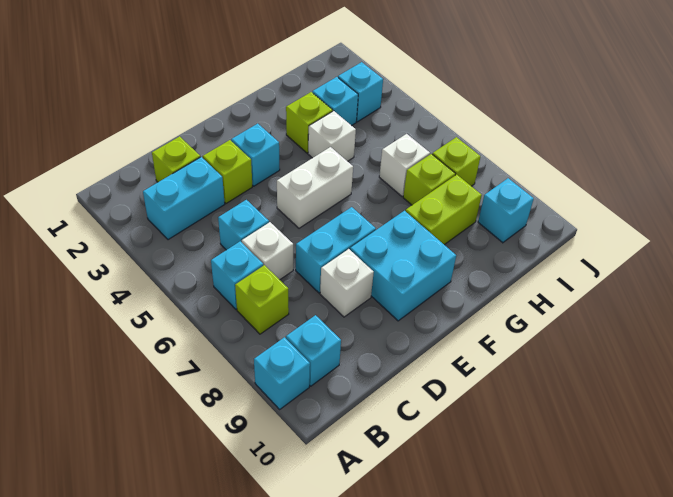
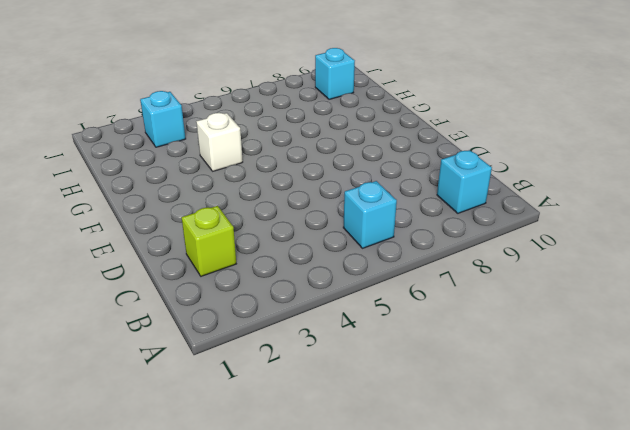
none -> cyan 1x1 brick [254,337,310,409]
none -> cyan 1x2 brick [143,157,225,240]
none -> lime 1x1 brick [235,265,289,334]

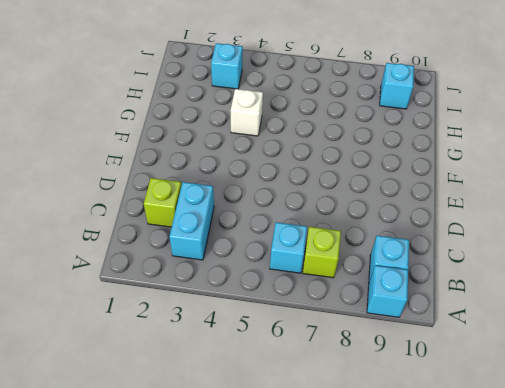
none -> cyan 1x1 brick [218,200,269,250]
none -> white 1x1 brick [242,222,293,280]
none -> lime 1x1 brick [203,140,252,203]

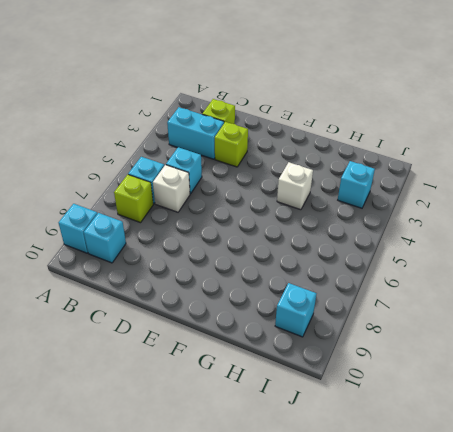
none -> cyan 1x2 brick [296,207,376,293]
none -> white 1x1 brick [320,249,374,317]
none -> cyan 1x1 brick [231,124,280,186]

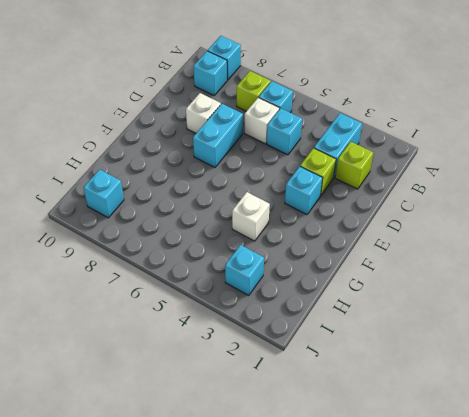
none -> white 1x2 brick [277,147,353,228]
none -> cyan 2x2 brick [350,211,456,321]
none -> lime 1x1 brick [286,92,333,153]

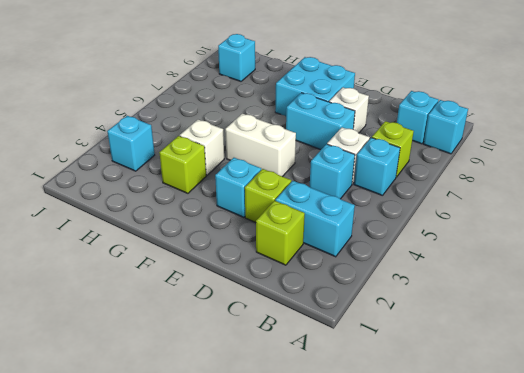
none -> lime 1x2 brick [406,175,482,245]
none -> cyan 1x1 brick [312,77,358,126]
none -> white 1x1 brick [379,134,430,196]

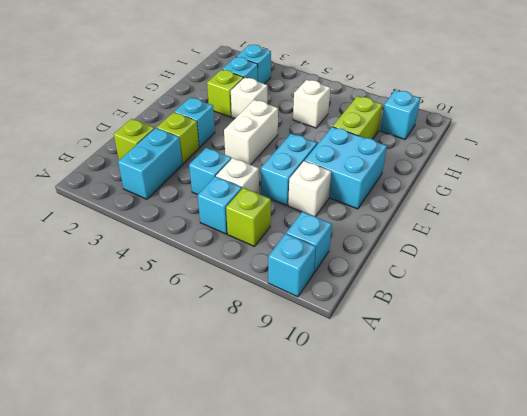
none -> lime 1x1 brick [403,154,455,205]
none -> lime 1x1 brick [432,137,480,186]

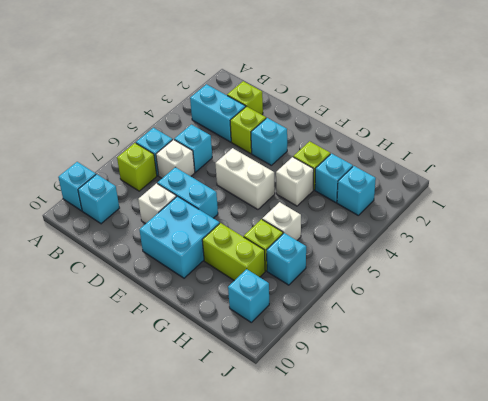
cyan 1x1 brick [267,233,306,285] -> lime 1x1 brick [432,137,480,186]

